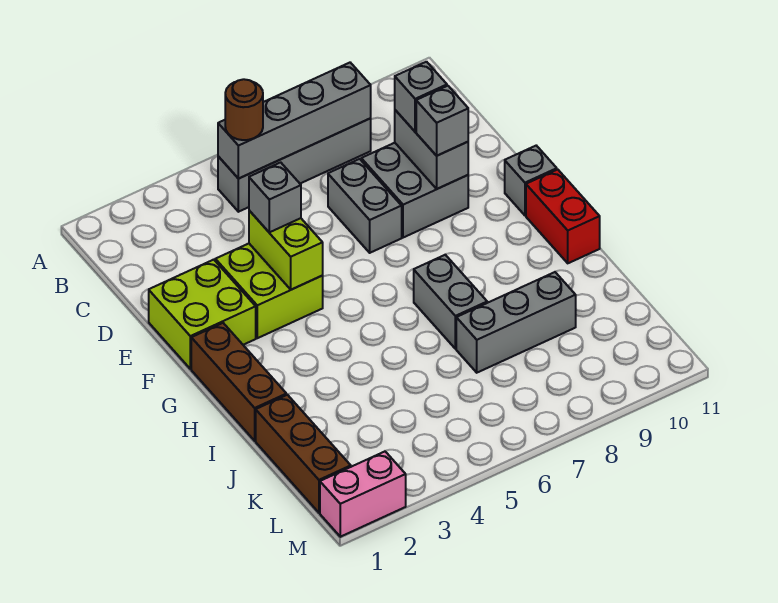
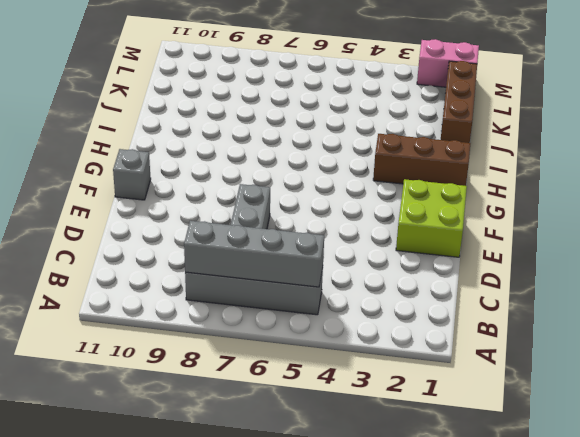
brown 1x3 brick [373,134,470,186] -> brown 1x3 brick turned to [191,323,286,441]
none -> grey 2x2 brick [361,143,468,238]
none -> lime 2x2 brick [215,243,323,338]
none -> red 1x2 brick [526,169,600,263]

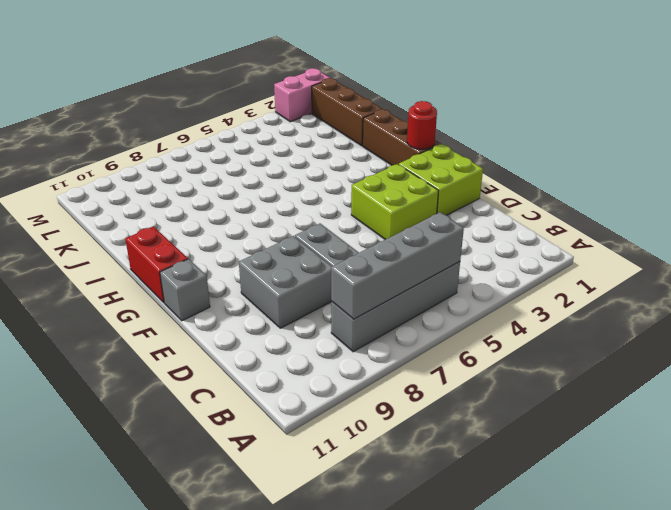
red 1x1 round brick [407,101,437,149] -> none
none -> grey 1x2 brick [414,255,487,349]
none -> grey 1x3 brick [456,272,576,373]
none -> grey 1x2 brick [395,110,468,189]

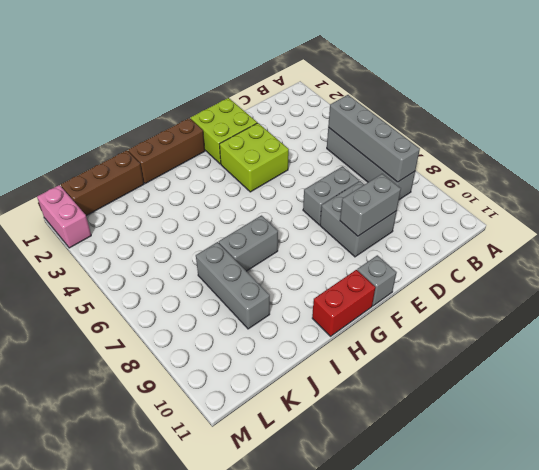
none -> lime 1x2 brick [249,211,323,290]
none -> brown 1x1 round brick [225,79,263,140]
none -> grey 1x1 brick [395,62,447,132]

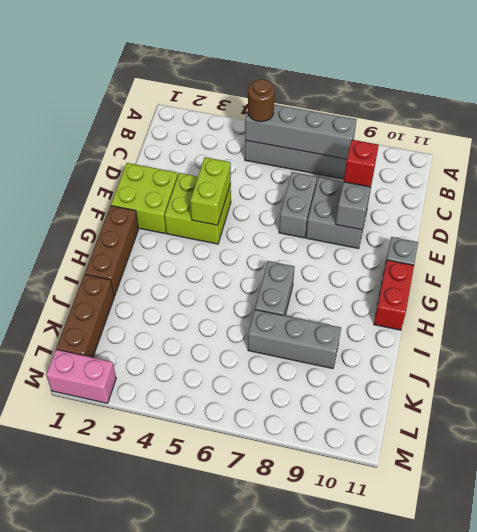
red 1x1 brick [344,140,379,187] -> grey 1x1 brick [395,62,447,132]
none -> grey 1x1 brick [249,162,301,232]
none -> grey 1x1 brick [416,86,468,156]

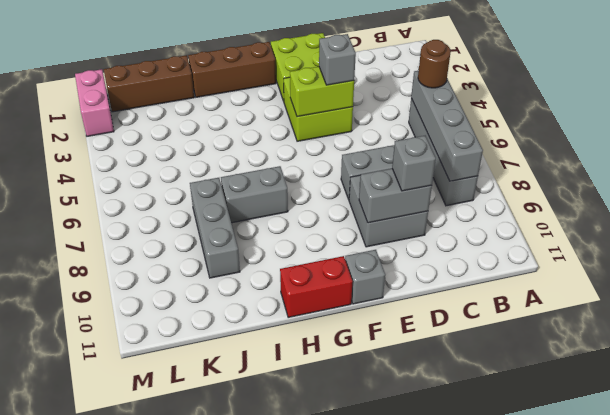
none -> grey 1x1 brick [416,86,468,156]

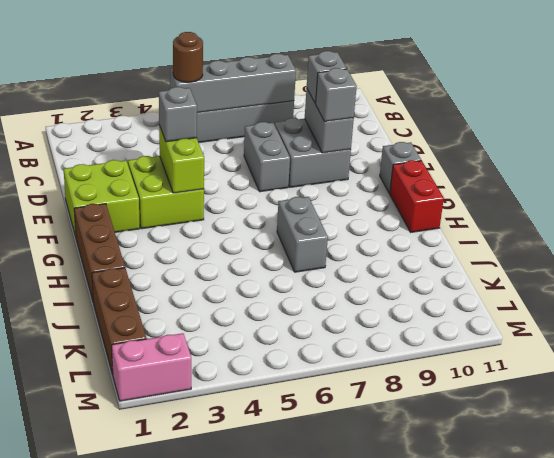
none -> grey 1x3 brick [456,272,576,373]

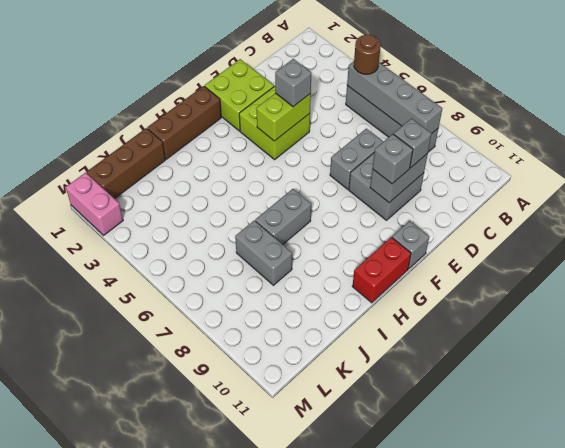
grey 1x2 brick [235,220,292,285] -> grey 1x3 brick [456,272,576,373]

